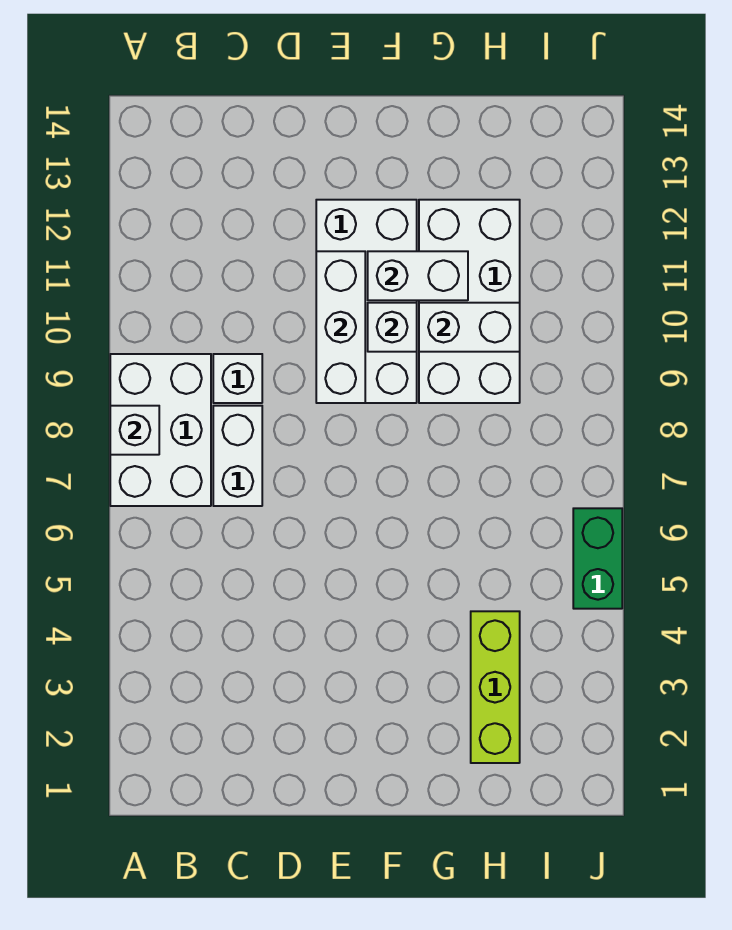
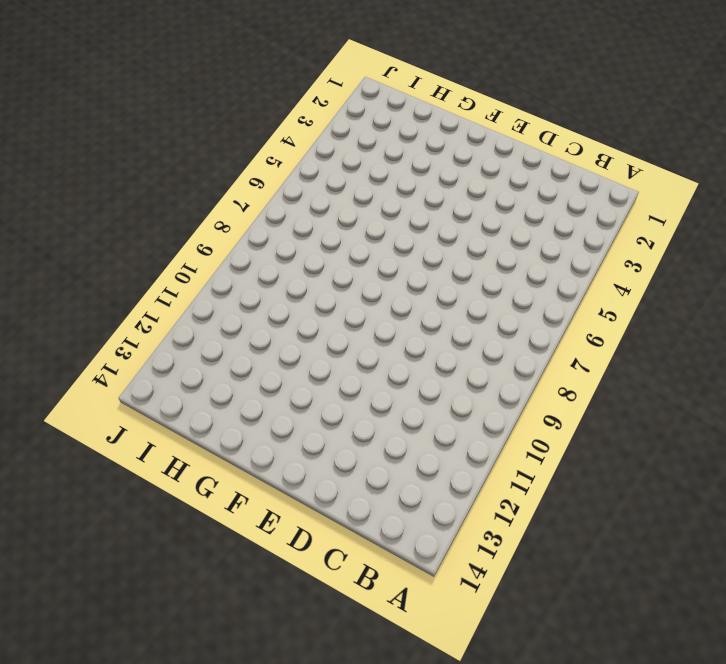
none -> white 2x3 brick [110,354,211,506]
none -> white 1x2 brick [213,406,262,506]
none -> white 1x1 brick [213,354,262,403]

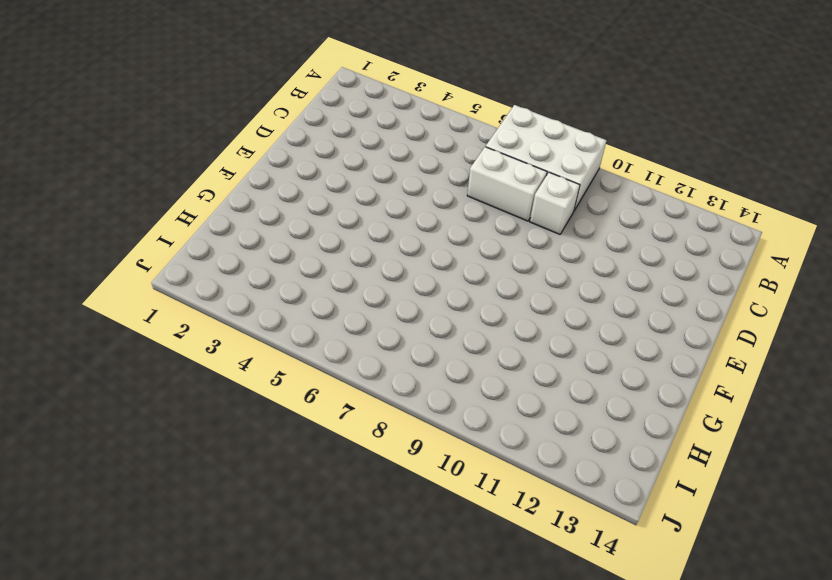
none -> white 2x4 brick [316,200,417,403]
none -> white 2x4 brick [419,200,520,403]
none -> lime 1x3 brick [471,611,520,763]

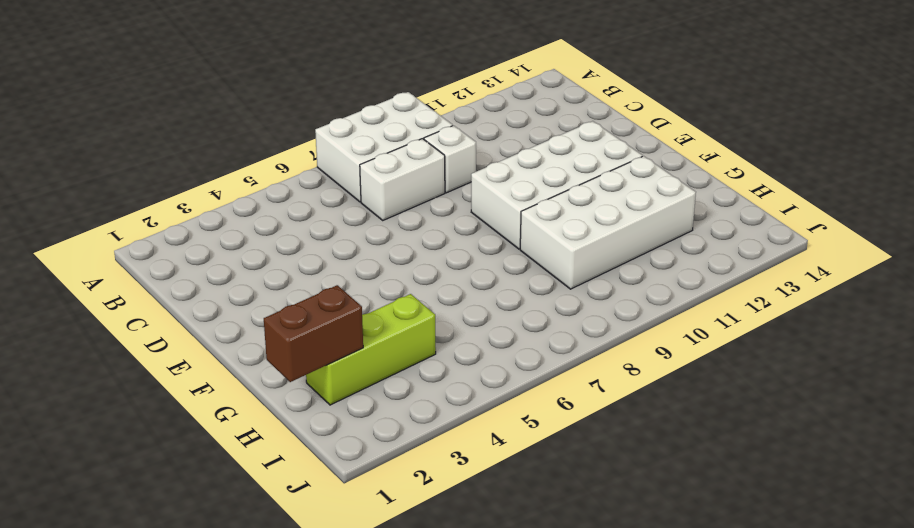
brown 1x2 brick [264,285,363,382] -> none
none -> green 1x2 brick [573,508,622,609]
none -> white 1x1 brick [110,406,159,455]
none -> white 1x3 brick [316,251,365,403]

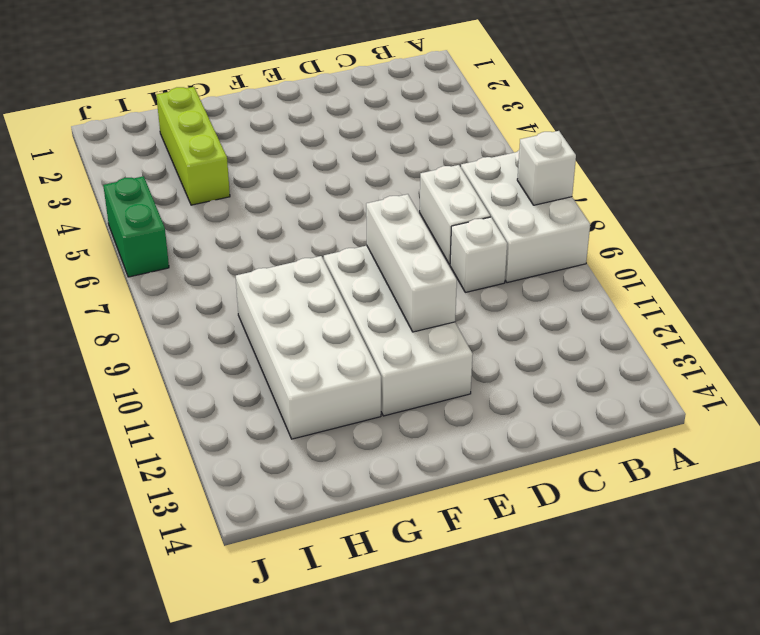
none -> white 1x1 brick [368,303,417,352]
none -> white 1x2 brick [368,251,468,300]
none -> white 1x2 brick [419,303,520,352]

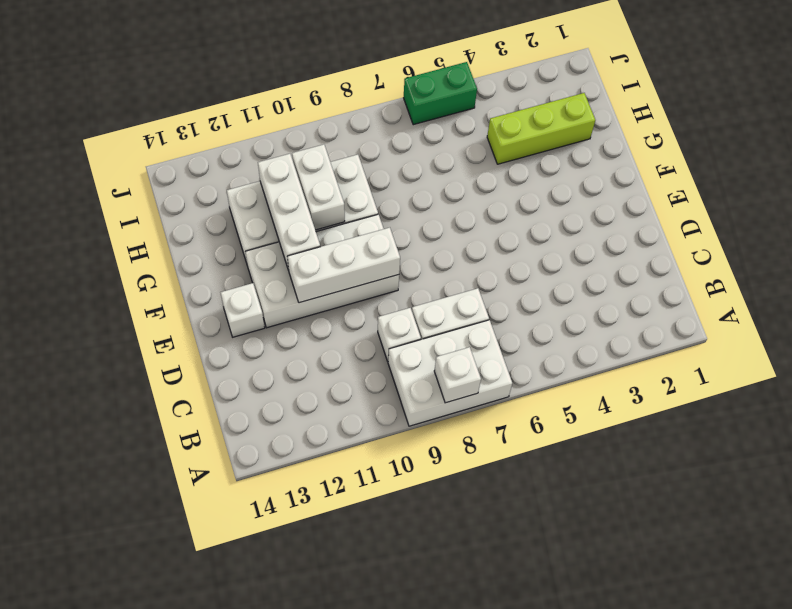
white 1x1 brick [220,283,265,337] -> white 1x1 brick moved to [368,303,417,352]
white 1x3 brick [258,154,320,270] -> white 1x2 brick [368,251,468,300]

